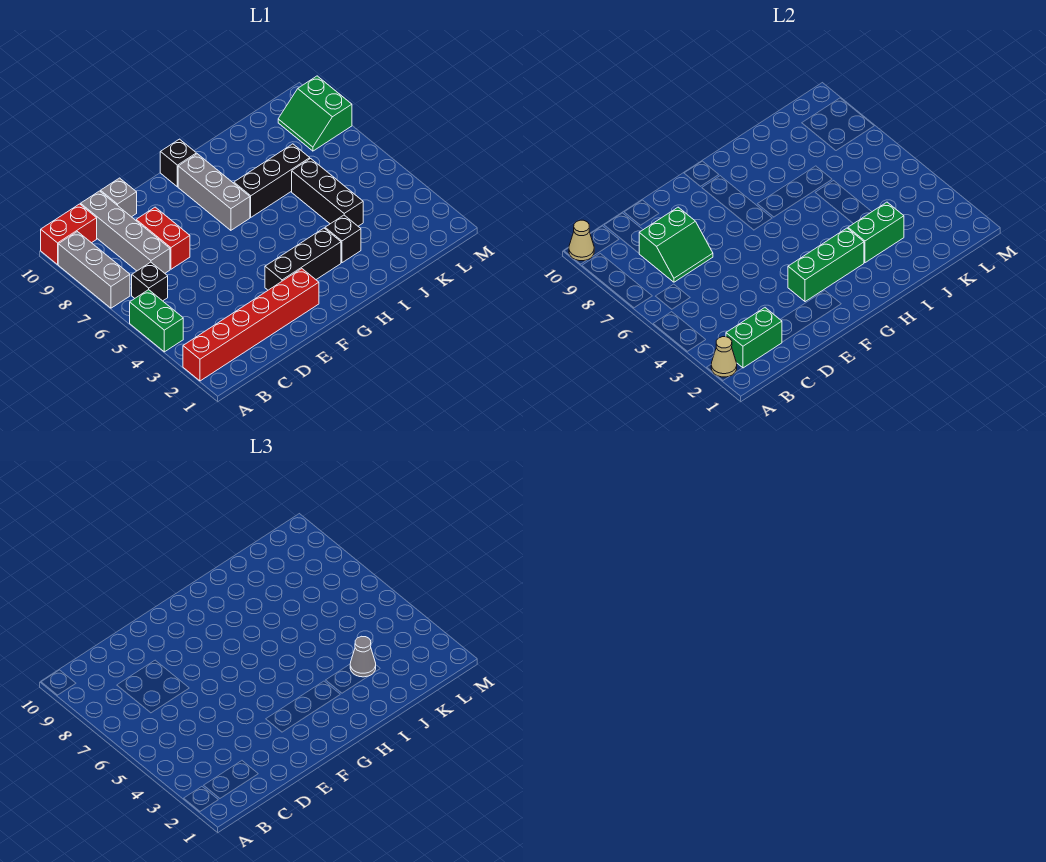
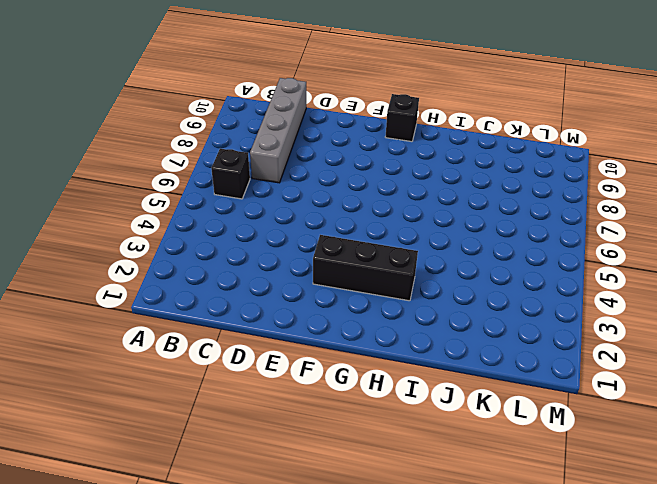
none -> red 1x6 brick [183,269,319,381]
none -> green 1x2 brick [130,290,183,352]
none -> grey 1x3 brick [58,232,130,308]

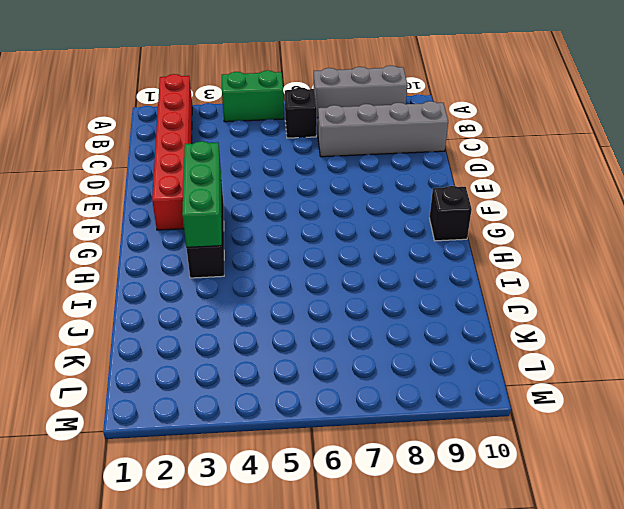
none -> red 1x2 brick [41,204,97,264]
none -> red 1x2 brick [136,207,190,269]
none -> grey 1x1 brick [101,178,137,217]

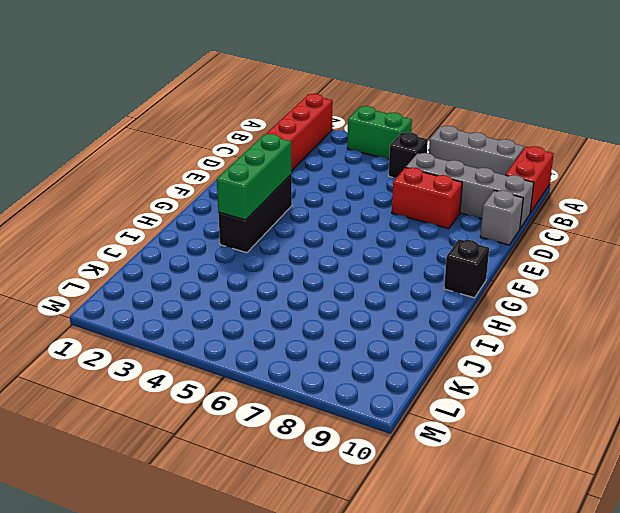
none -> grey 1x3 brick [178,154,250,230]
none -> black 1x3 brick [234,144,310,217]
none -> black 1x1 brick [325,215,361,263]

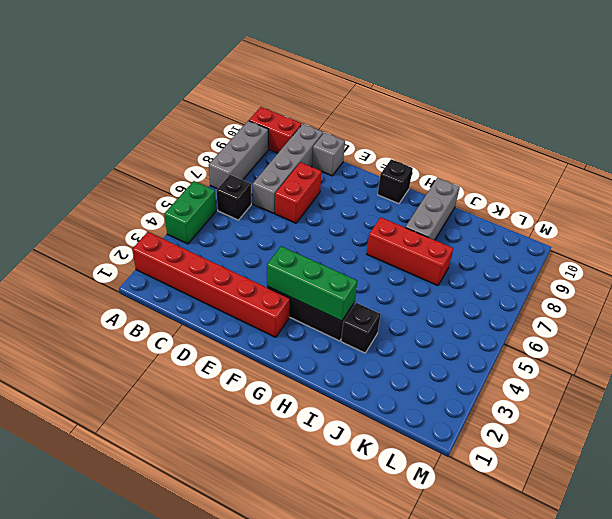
red 1x3 brick [367,218,453,286] -> black 1x3 brick [234,144,310,217]
grey 1x3 brick [405,178,460,240] -> grey 1x3 brick moved to [178,154,250,230]
none -> black 1x3 brick [292,159,363,226]
none -> green 2x2 slope [278,76,352,151]
none -> tan 1x1 cone [711,337,737,377]

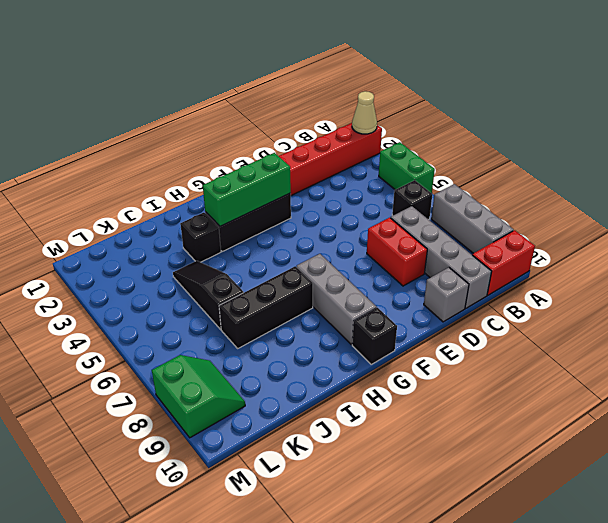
black 1x3 slope [173,261,244,329] -> black 1x3 brick [292,159,363,226]
none -> tan 1x1 cone [569,220,594,261]
none -> green 1x2 brick [726,308,782,368]
none -> green 2x2 slope [639,207,713,282]

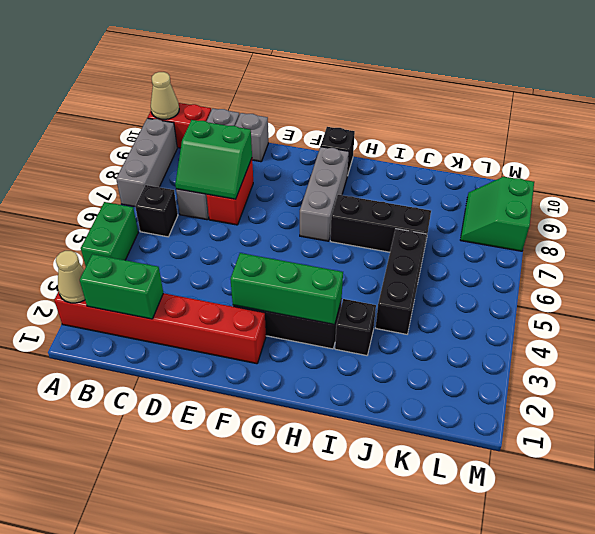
none -> green 1x2 brick [848,202,904,263]
none -> grey 1x1 cone [350,636,376,677]

